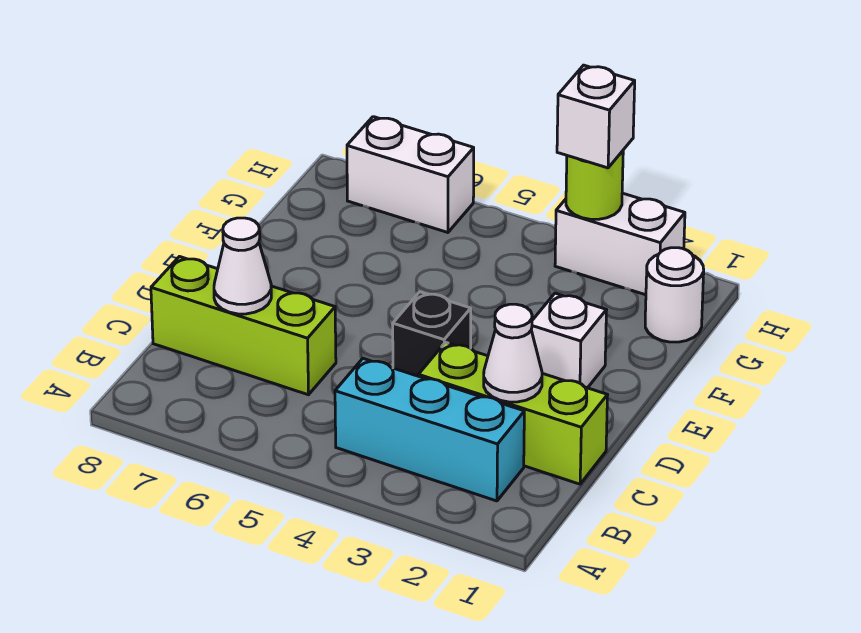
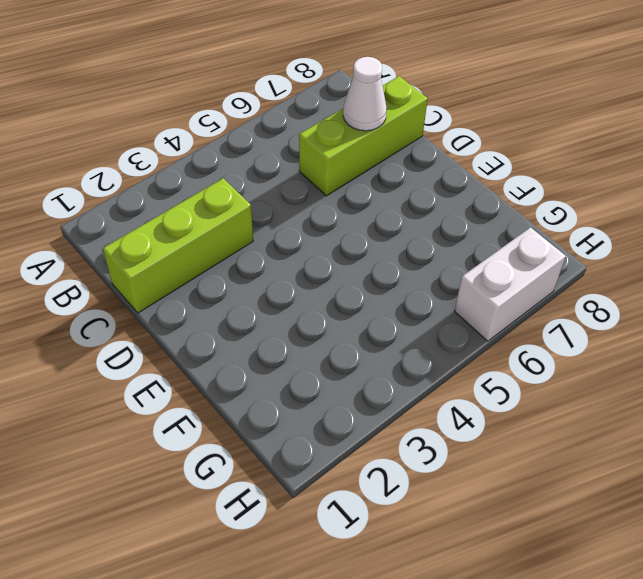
none -> cyan 1x3 brick [335,359,524,501]
none -> black 1x1 brick [393,292,471,376]
none -> white 1x1 brick [531,293,606,388]

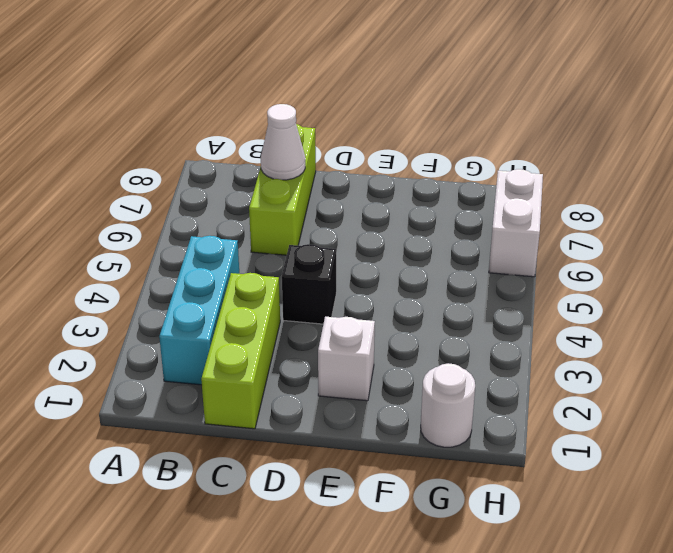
none -> white 1x2 brick [555,193,685,295]
none -> white 1x1 cone [484,304,542,402]
none -> lime 1x1 round brick [566,151,623,219]

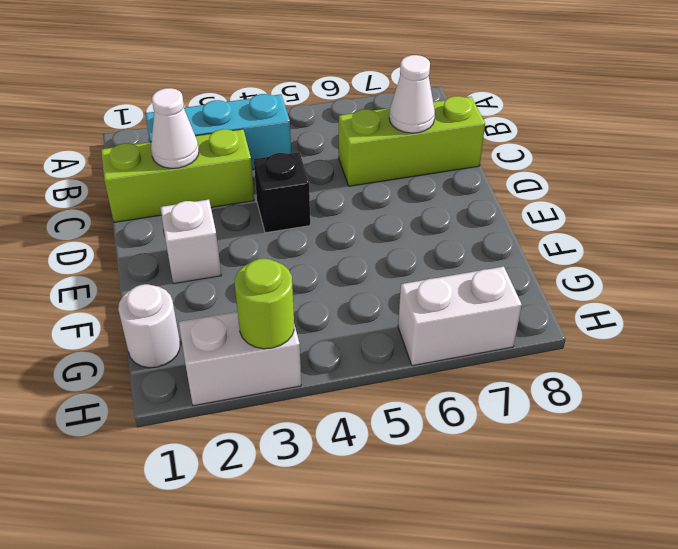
none -> white 1x1 brick [557,65,635,168]

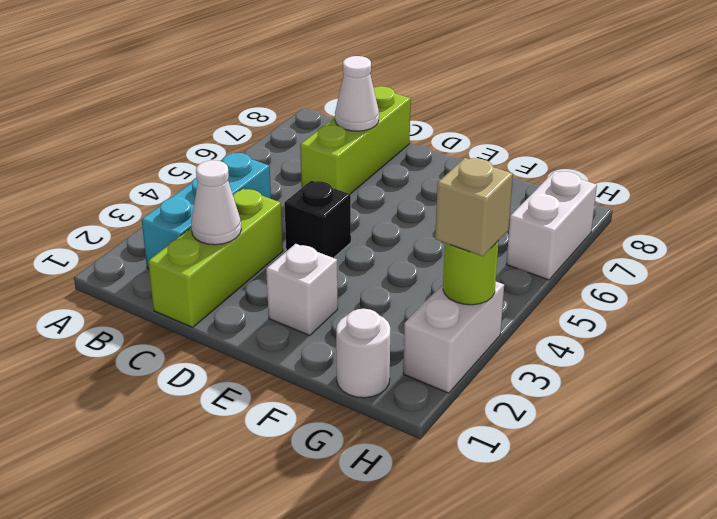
tan 1x1 brick [435,158,513,256] -> white 1x1 brick [557,65,635,168]

